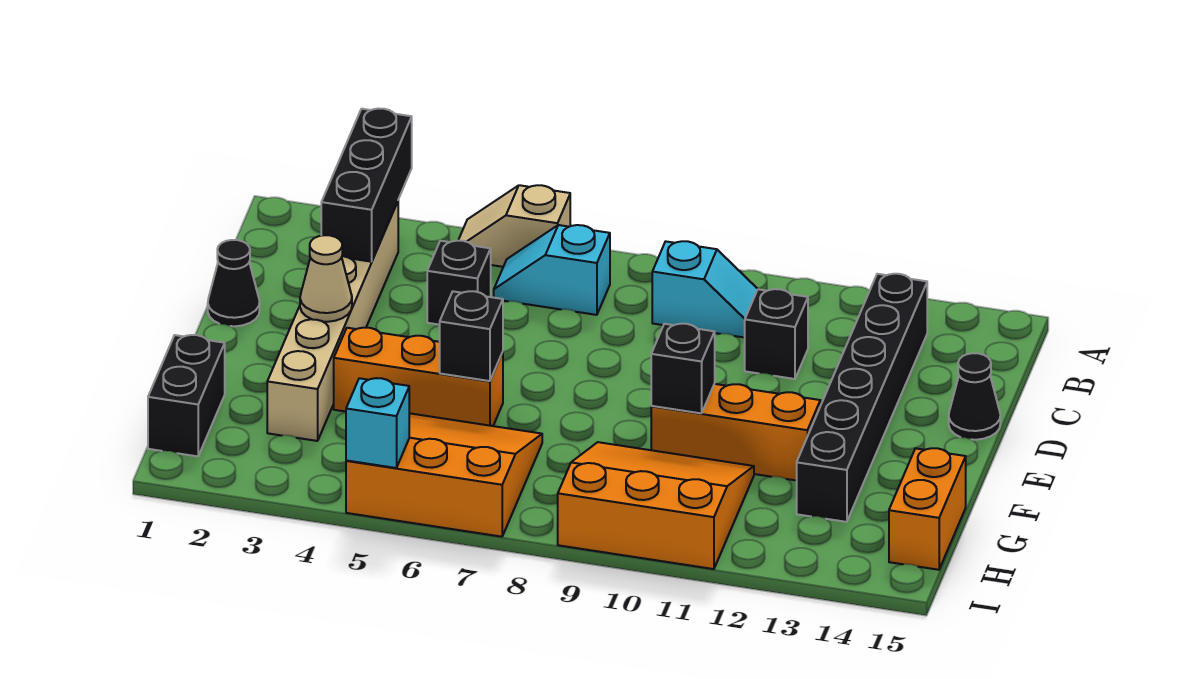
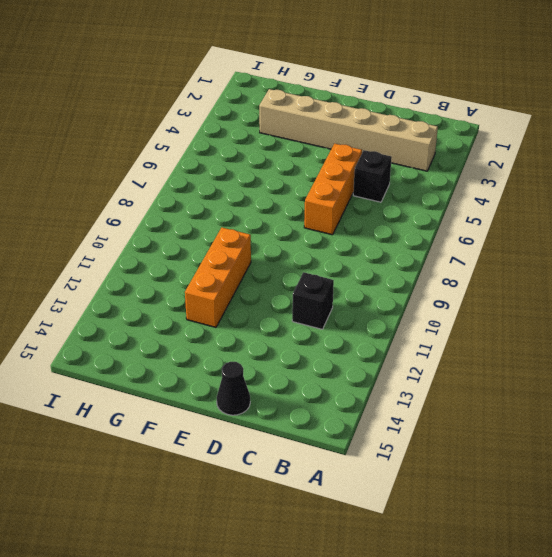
orange 1x3 brick [304,144,362,235] -> orange 1x3 brick moved to [334,328,503,426]
none -> tan 1x2 slope [458,185,570,267]
none -> cyan 1x2 slope [494,225,610,315]
none -> cyan 1x2 slope [652,241,758,338]

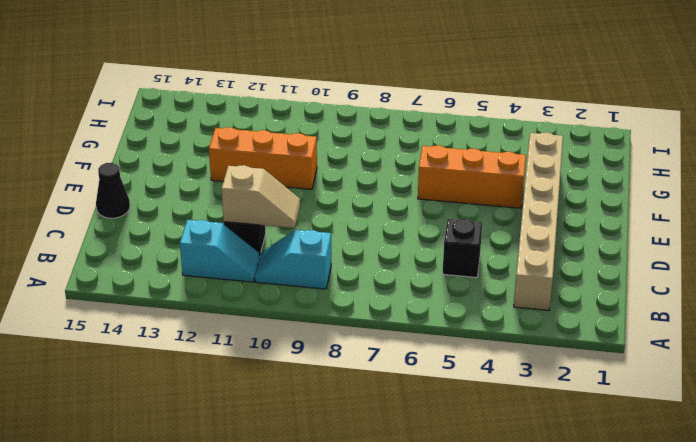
cyan 1x2 slope [180,220,259,282] -> cyan 1x2 slope moved to [494,225,610,315]
tan 1x2 slope [222,165,300,228] -> tan 1x2 slope moved to [458,185,570,267]
none -> black 1x6 brick [797,274,927,522]
none -> black 1x1 cone [208,240,260,326]
none -> black 1x2 brick [148,335,225,456]

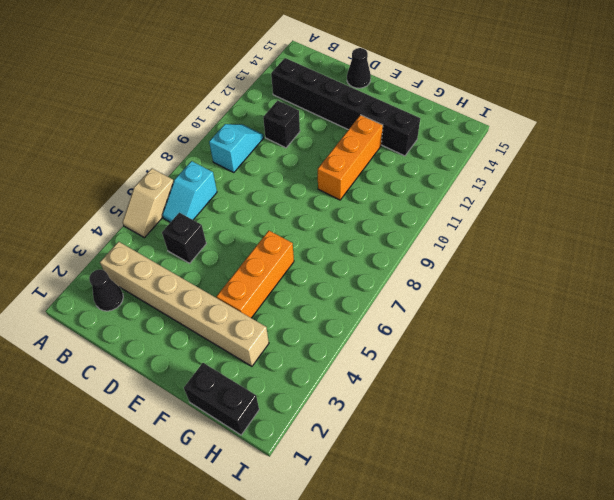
black 1x1 cone [89,269,123,311] -> black 1x1 cone moved to [208,240,260,326]
none -> orange 3x3 slope [346,413,542,537]
none -> orange 3x3 slope [558,442,754,569]
none -> orange 1x2 brick [889,448,966,570]

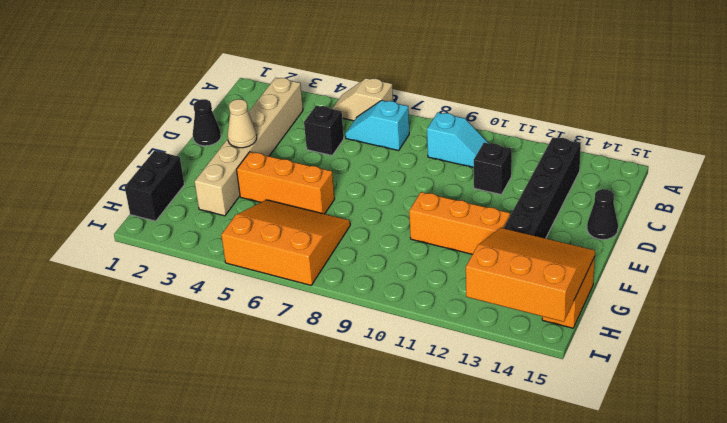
orange 3x3 slope [466,228,595,322] -> orange 3x3 slope moved to [558,442,754,569]
none -> black 1x3 brick [321,109,412,262]
none -> black 1x1 brick [440,291,503,381]
none -> black 1x1 brick [651,324,715,413]

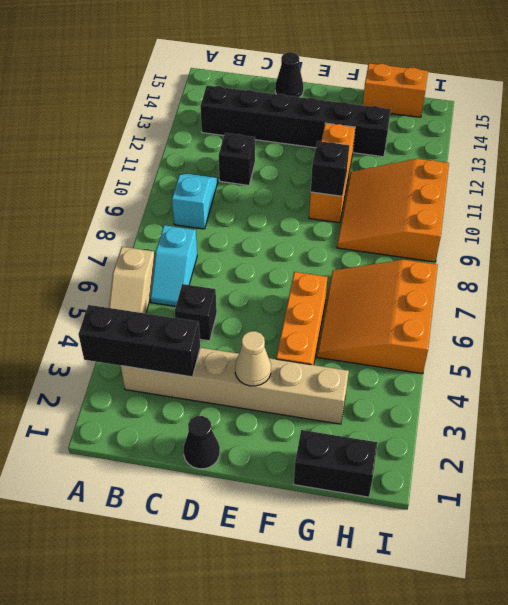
none -> black 1x1 brick [440,291,503,381]
none -> cyan 1x1 brick [346,378,409,468]

